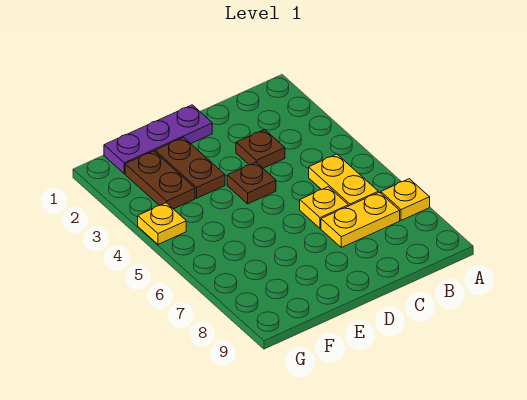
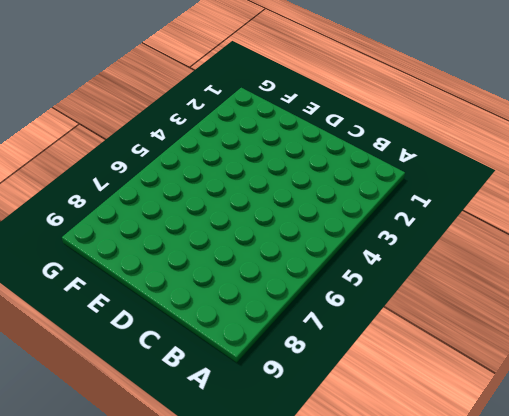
none -> yellow 1x1 plate [381,179,430,220]
none -> yellow 1x2 plate [309,154,378,206]

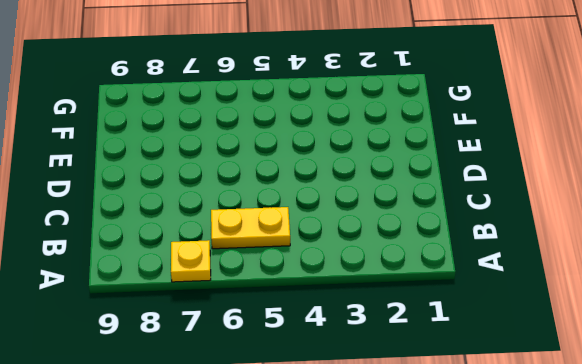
none -> yellow 1x2 plate [321,192,400,247]
none -> brown 1x1 plate [236,129,285,168]

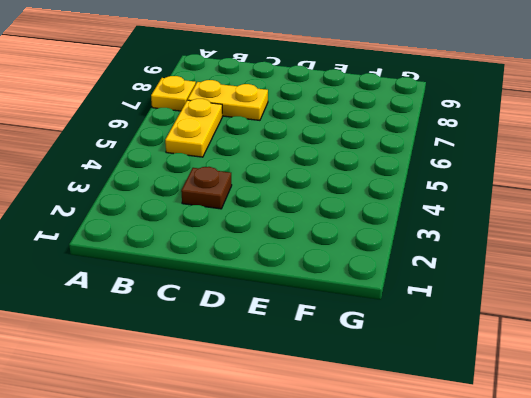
none -> yellow 1x1 plate [300,187,348,228]
none -> purple 1x3 plate [104,105,212,174]

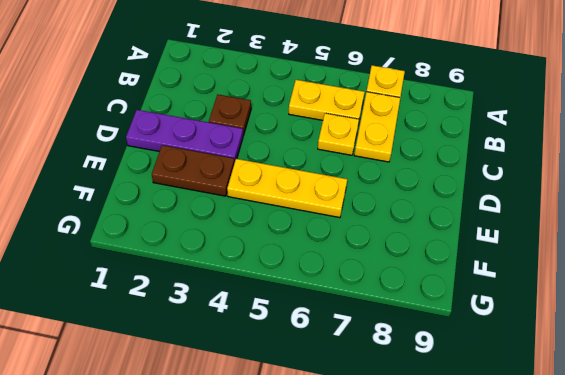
purple 1x3 plate [126,110,243,163] -> purple 1x3 plate turned to [104,105,212,174]
yellow 1x3 plate [227,159,347,218] -> none
none -> brown 1x1 plate [227,162,276,204]
none -> brown 1x2 plate [125,151,195,209]

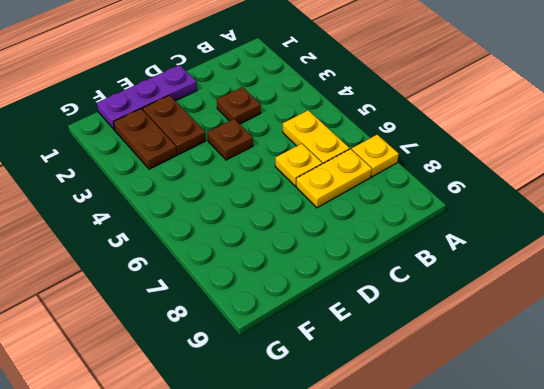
none -> yellow 1x1 plate [138,203,186,244]

